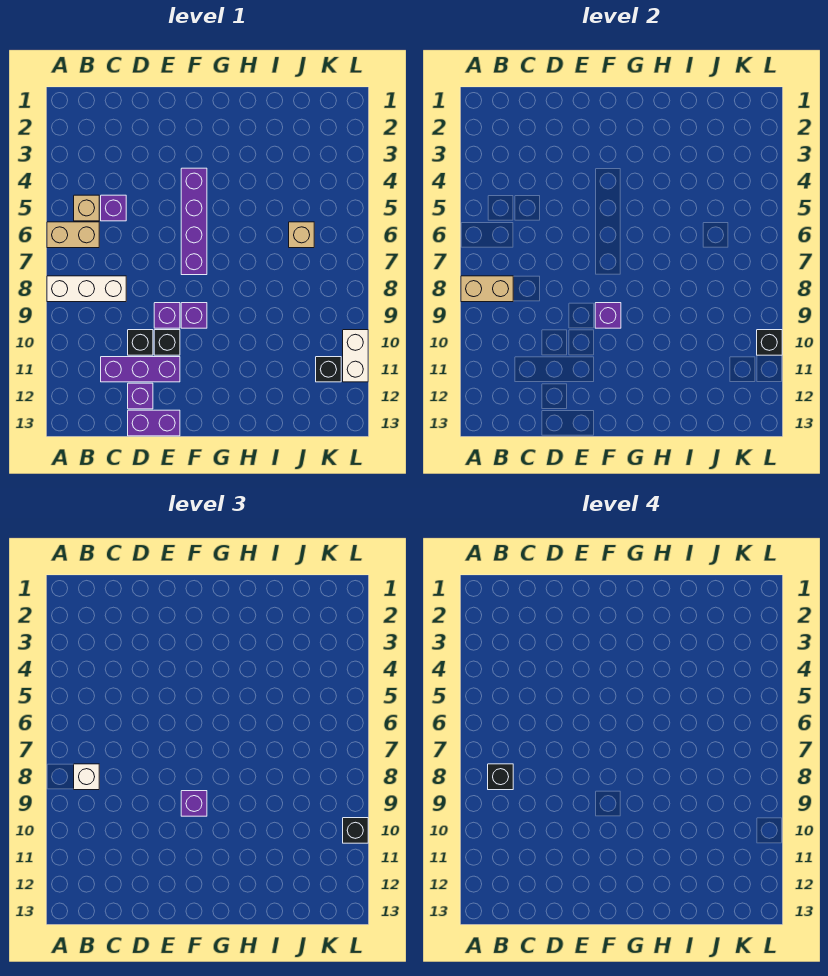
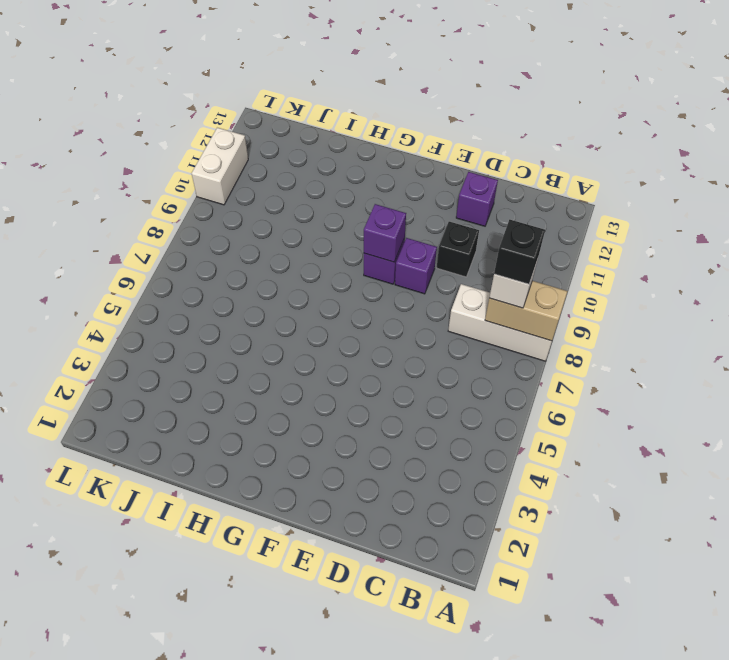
none -> tan 1x2 brick [47,222,99,248]
none -> tan 1x1 brick [74,195,99,221]
none -> purple 1x1 brick [101,195,126,221]

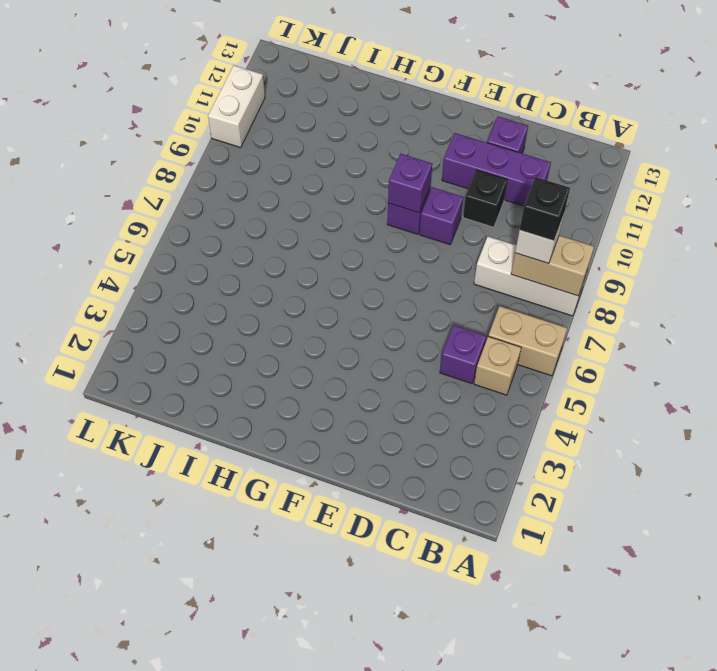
none -> purple 1x2 brick [128,410,180,436]
none -> black 1x1 brick [154,330,180,355]
none -> purple 1x4 brick [181,168,207,275]

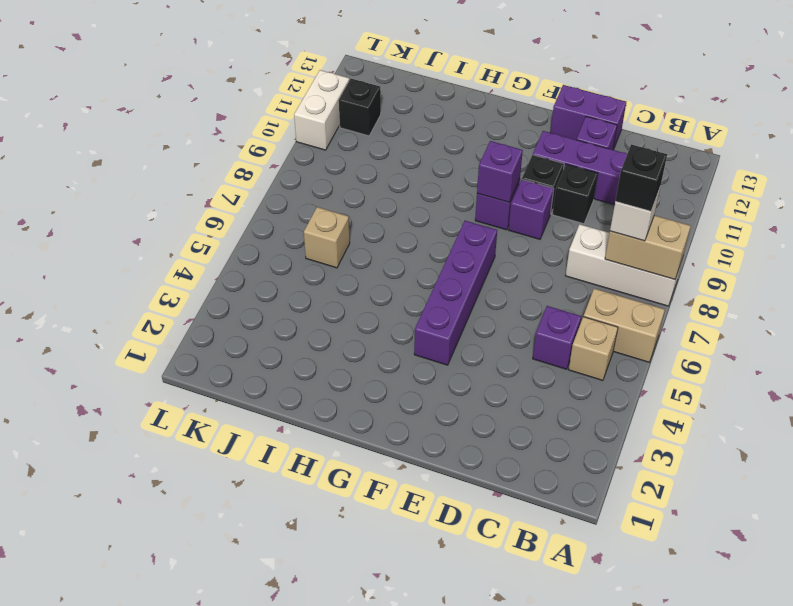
none -> black 1x1 brick [757,330,782,355]
none -> purple 1x1 brick [181,791,207,816]
none -> black 1x1 brick [343,818,368,843]

